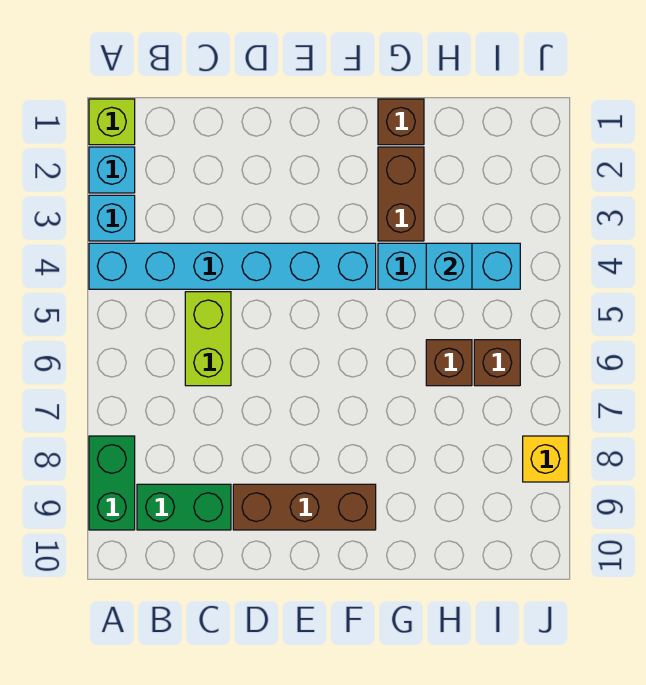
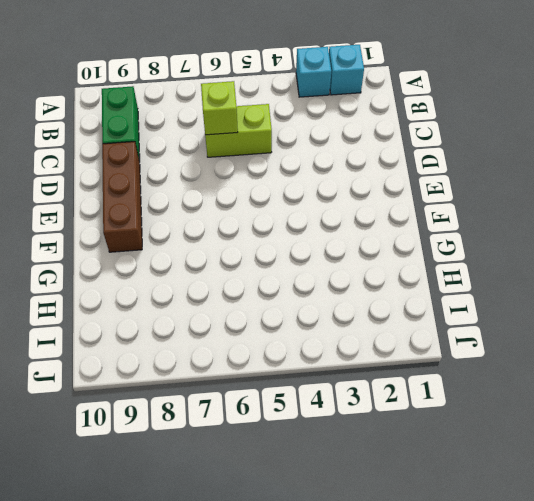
lime 1x1 brick [201,81,238,135] -> lime 1x1 brick moved to [89,99,135,145]
none -> cyan 1x6 brick [89,243,376,289]
none -> green 1x2 brick [89,436,135,530]
none -> brown 1x1 brick [378,99,424,145]

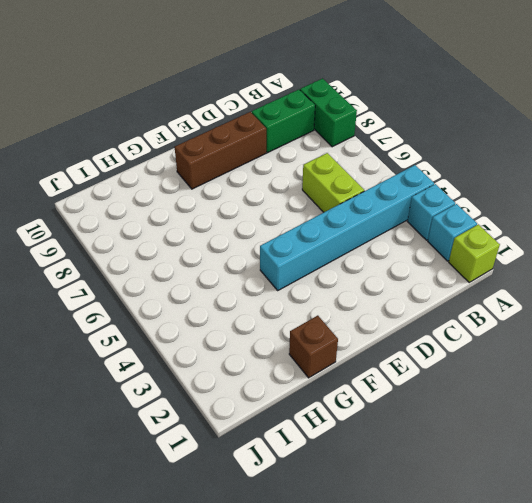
none -> brown 1x2 brick [378,147,424,241]
none -> cyan 1x3 brick [378,243,520,289]
none -> brown 1x1 brick [426,340,472,386]

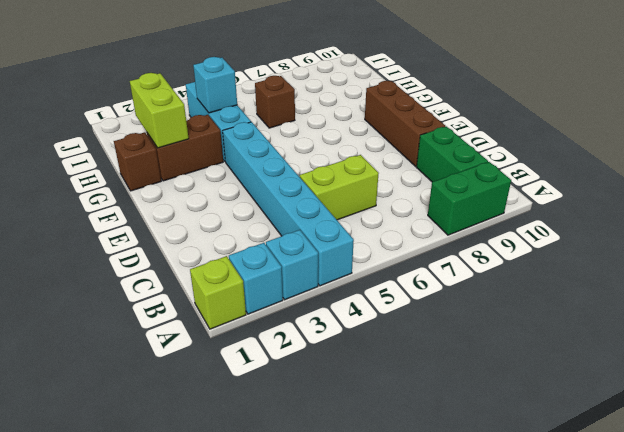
lime 1x2 brick [130,73,189,148] -> none
none -> brown 1x1 brick [474,340,520,386]
none -> yellow 1x1 brick [523,436,568,482]

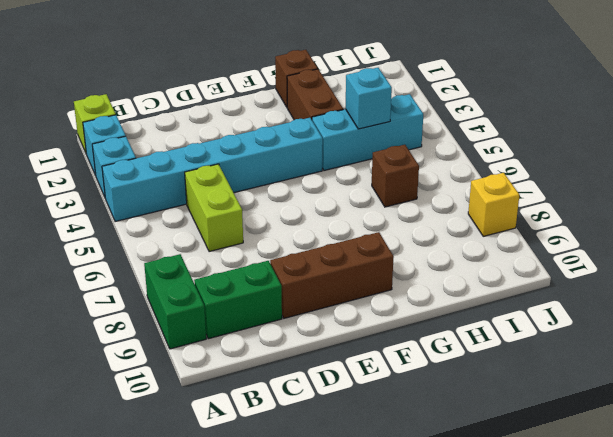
none -> brown 1x1 brick [474,340,520,386]

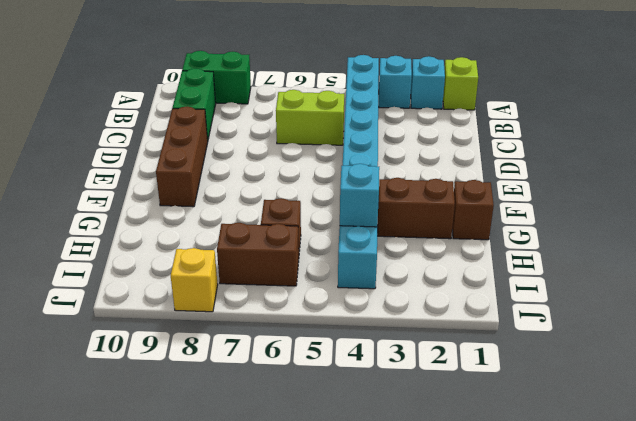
brown 1x2 brick [217,223,299,286] -> brown 1x1 brick [474,340,520,386]

